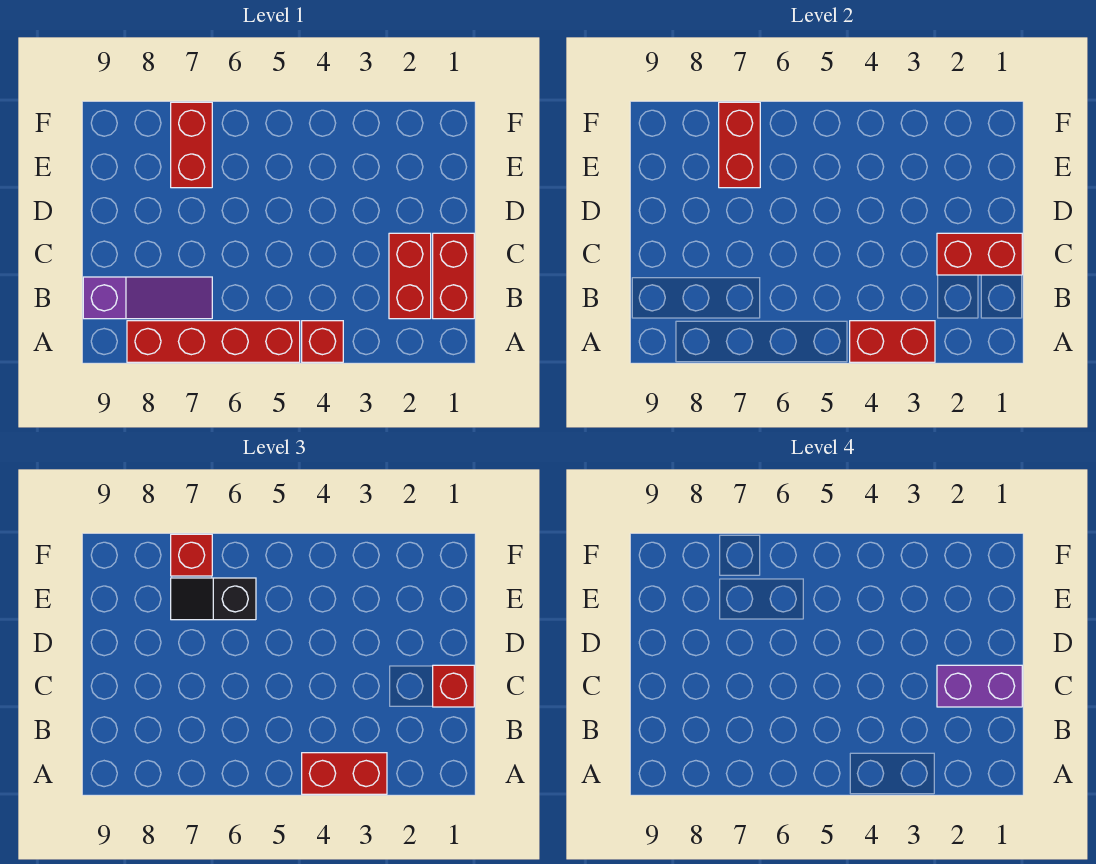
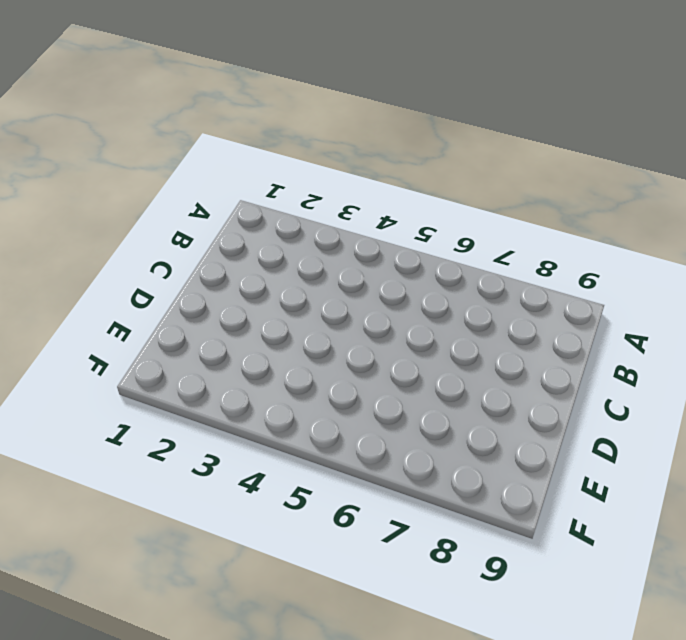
none -> red 1x1 brick [302,321,343,362]
none -> red 1x4 brick [127,321,300,362]
none -> red 1x2 brick [433,233,474,319]

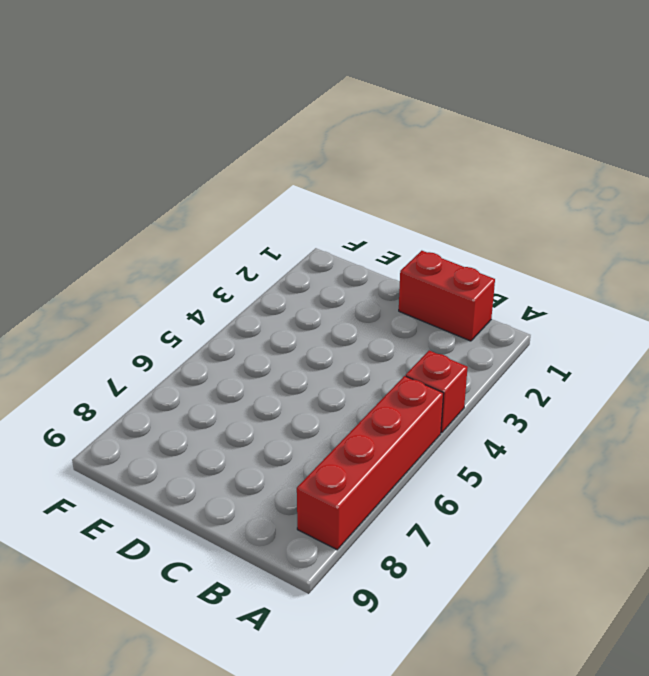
none -> red 1x2 brick [389,233,431,319]
none -> purple 1x3 slope [83,277,212,319]
none -> red 1x2 brick [171,102,212,188]

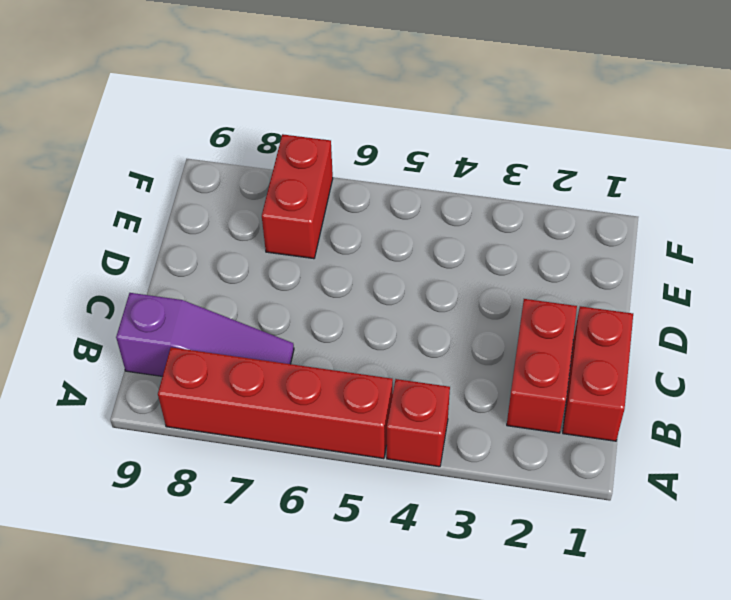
none -> red 1x2 brick [850,321,935,362]
none -> red 1x2 brick [937,233,1022,275]
none -> red 1x2 brick [719,102,760,188]

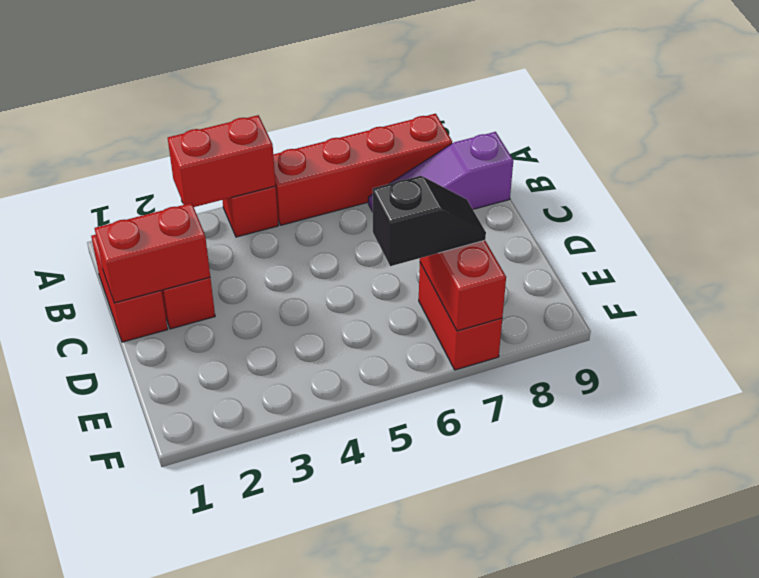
none -> red 1x2 brick [302,753,387,794]
none -> red 1x1 brick [433,665,474,707]
none -> red 1x1 brick [171,534,212,576]

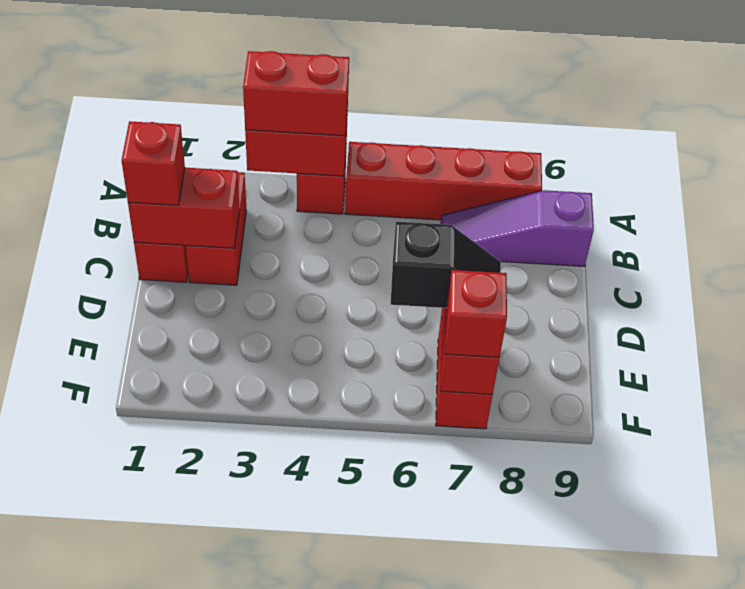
none -> purple 1x2 brick [937,665,1022,707]

